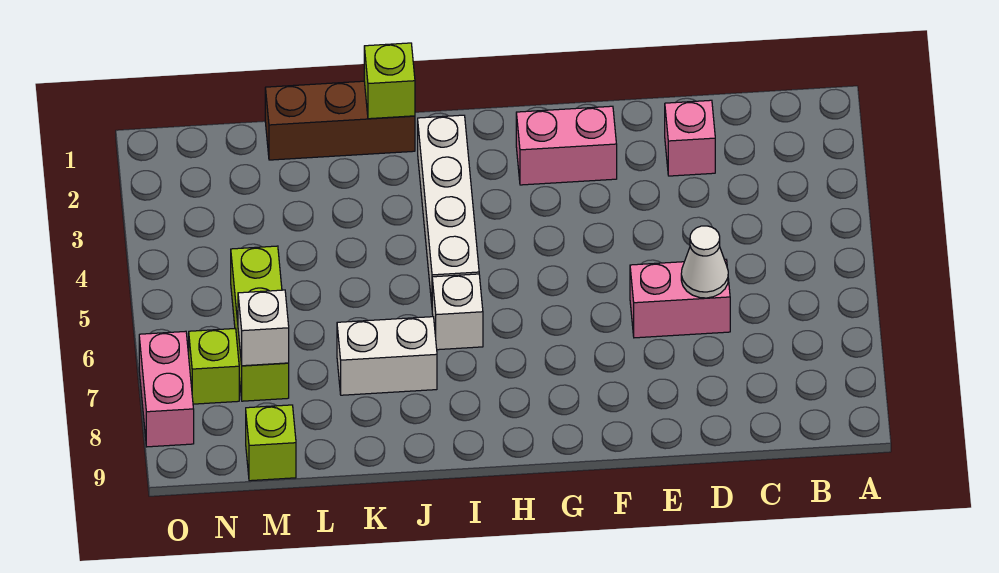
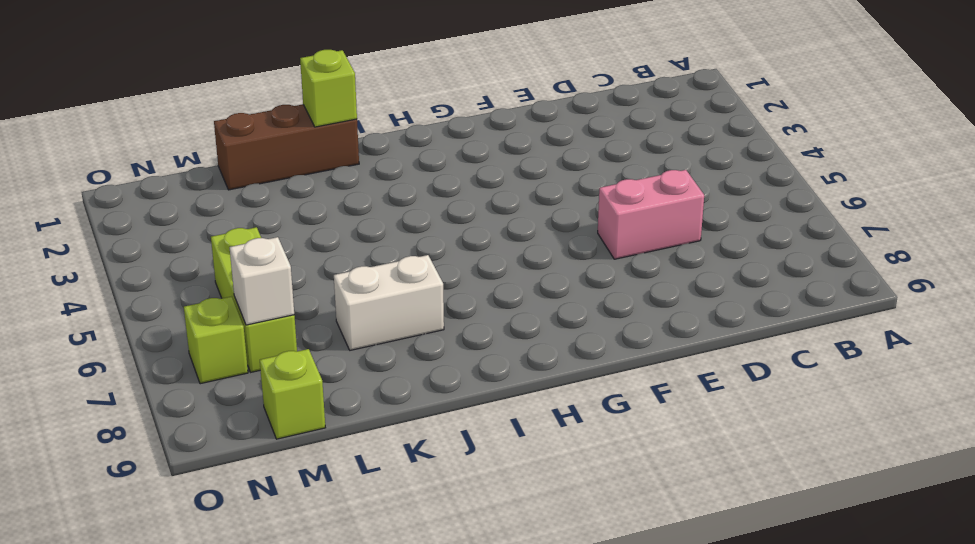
none -> pink 1x1 brick [665,100,715,176]
none -> pink 1x2 brick [516,106,617,185]
none -> white 1x4 brick [418,115,479,303]

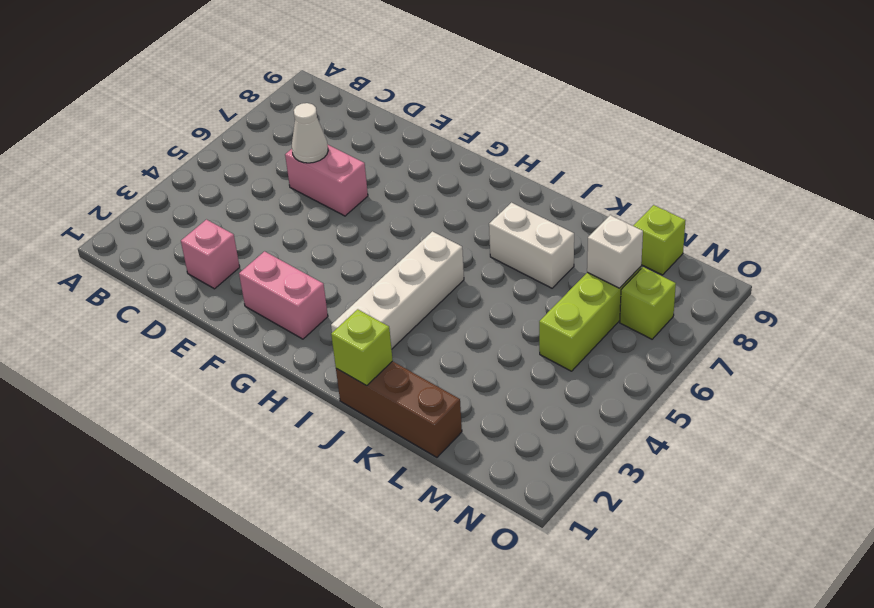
none -> white 1x1 brick [432,274,483,350]
none -> pink 1x2 brick [139,331,194,447]

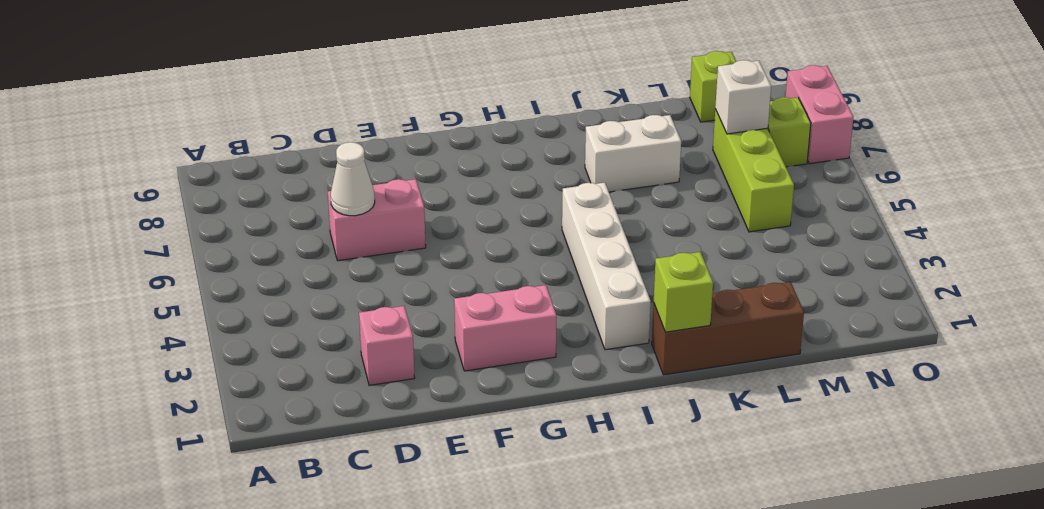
none -> white 1x1 brick [432,274,483,350]

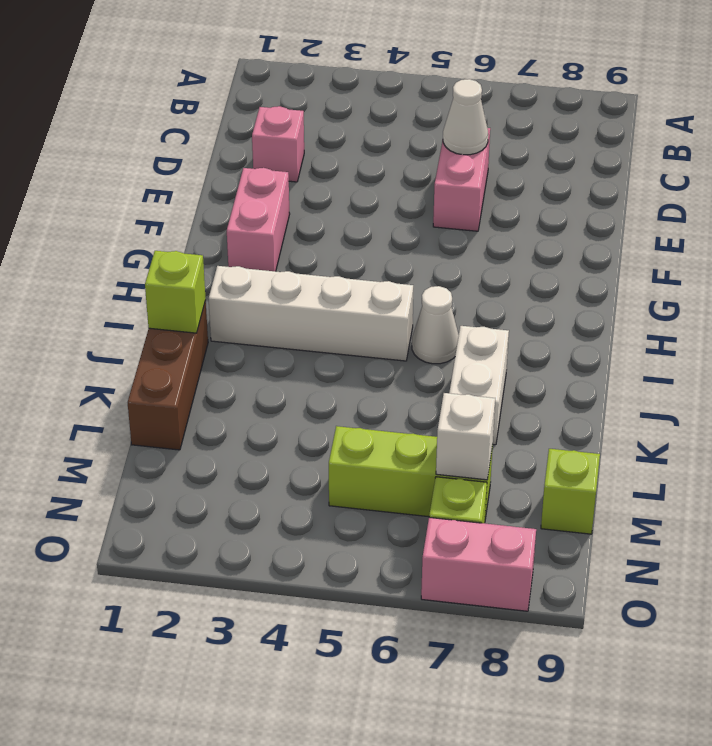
white 1x1 cone [412,286,459,364] -> white 1x1 brick [432,274,483,350]

